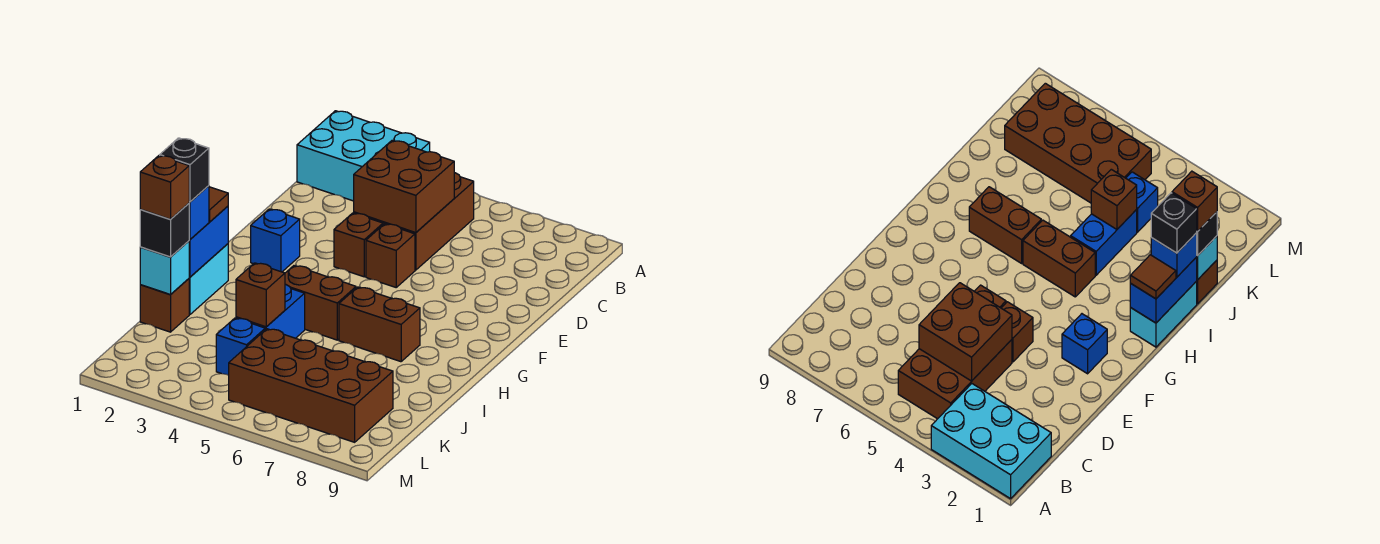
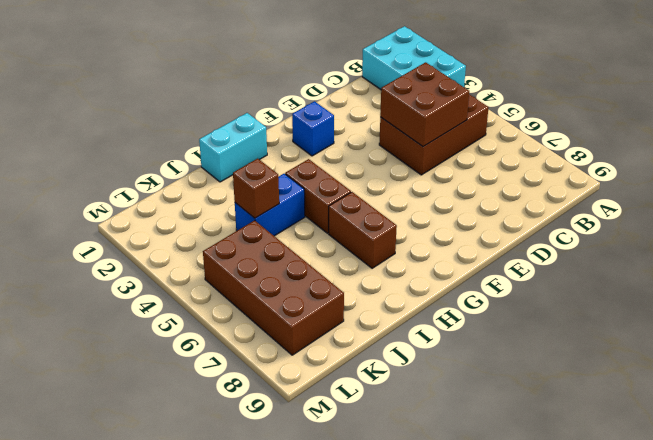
none -> brown 1x1 brick [334,213,383,277]
none -> brown 1x1 brick [366,224,415,287]
none -> brown 1x1 brick [140,279,189,332]

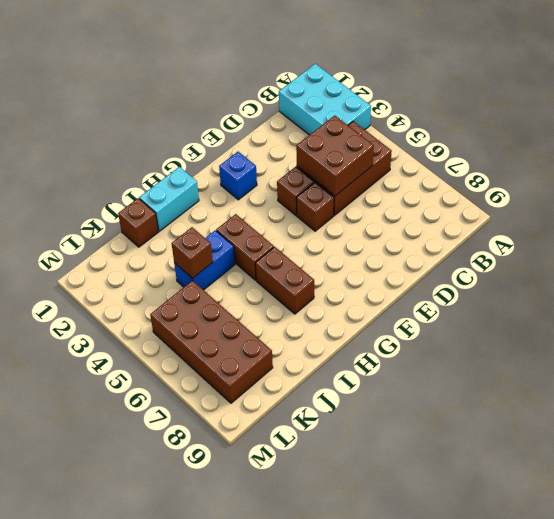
none -> blue 1x1 brick [216,318,265,375]
none -> blue 1x2 brick [189,206,228,277]
none -> cyan 1x1 brick [140,241,189,295]

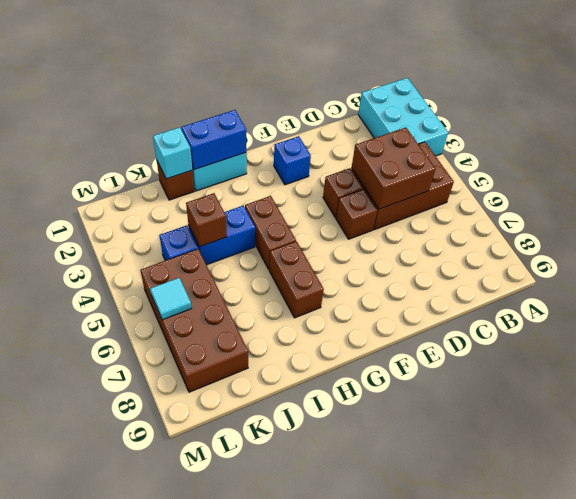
cyan 1x1 tile [150,278,192,320] -> none
none -> brown 1x1 tile [209,187,228,222]
none -> blue 1x1 brick [189,186,209,239]
none -> black 1x1 brick [140,203,190,257]

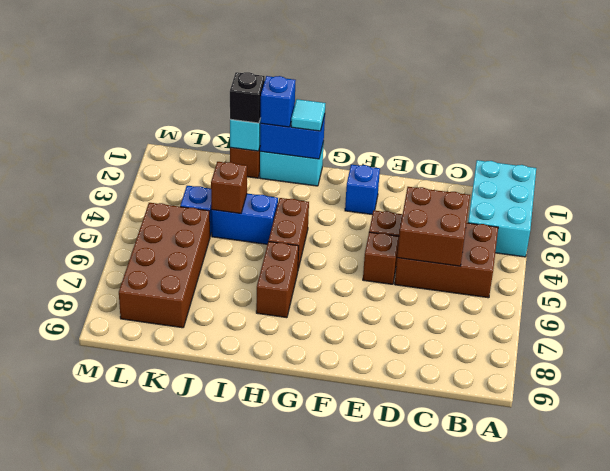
cyan 1x1 tile [291,99,325,131] -> brown 1x1 tile [209,187,228,222]
none -> black 1x1 brick [160,138,209,202]
none -> brown 1x1 brick [140,155,189,219]

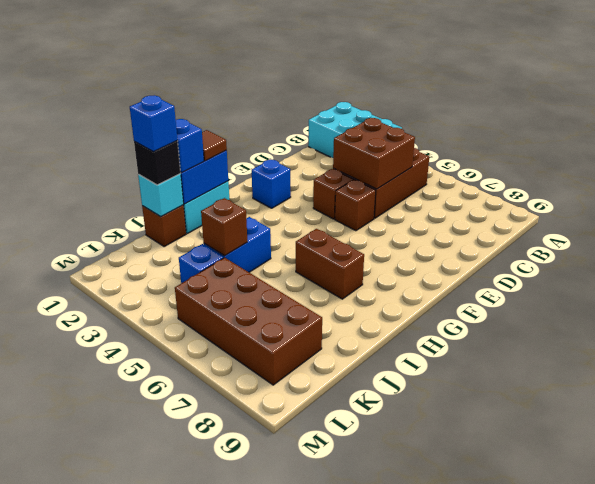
blue 1x1 brick [130,95,177,152] -> brown 1x1 brick [140,155,189,219]
none -> brown 1x2 brick [285,266,356,340]
none -> black 1x1 brick [160,138,209,202]

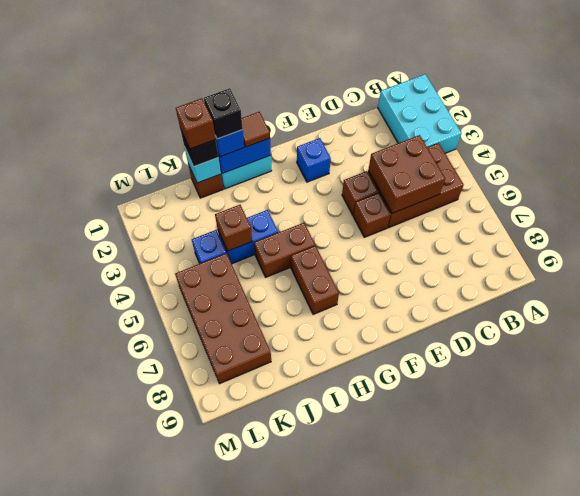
brown 1x2 brick [254,223,315,277] -> brown 1x2 brick turned to [285,266,356,340]

